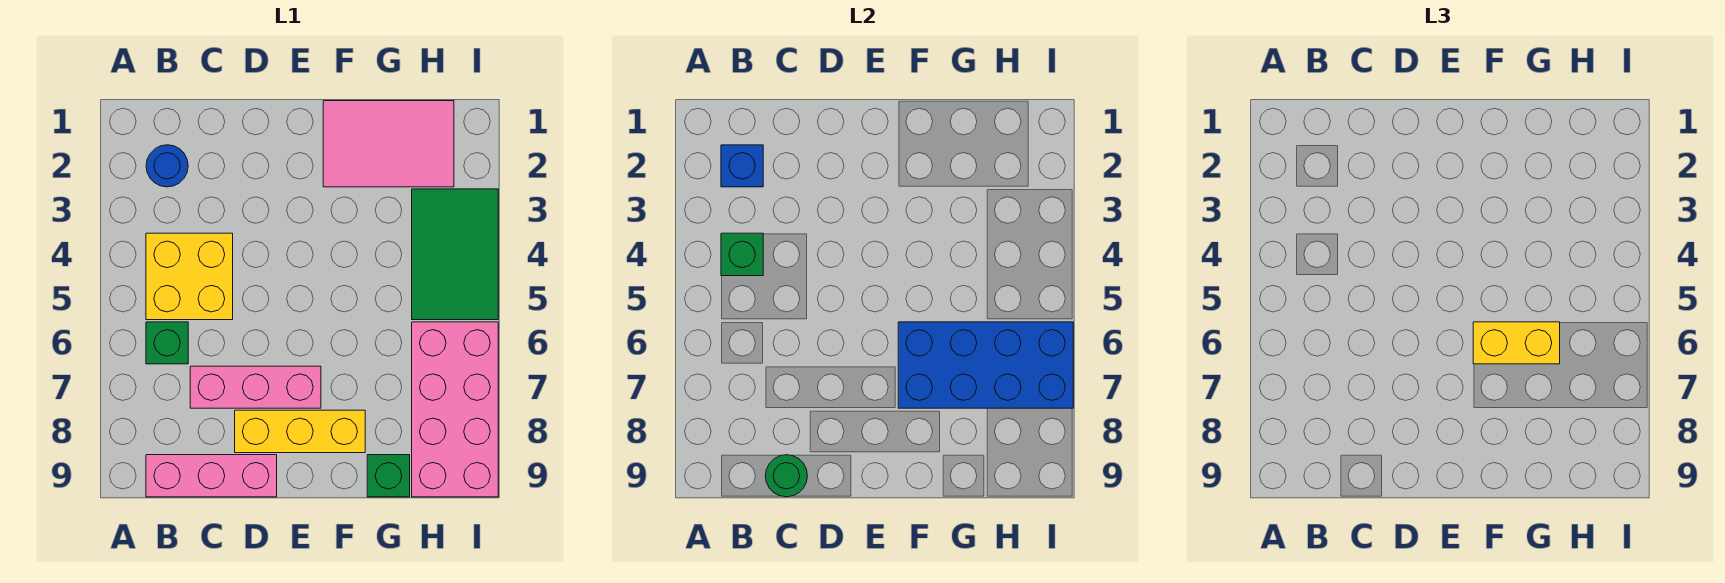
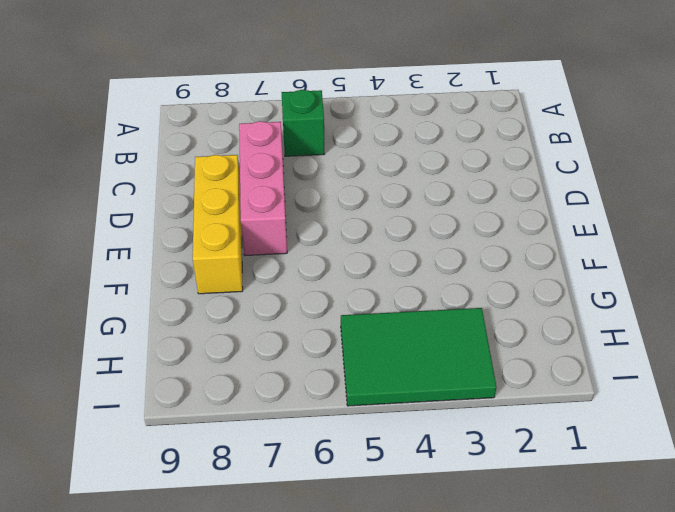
none -> blue 1x1 round brick [146,145,188,187]
none -> yellow 2x2 brick [146,233,233,320]
none -> pink 1x3 brick [146,455,277,497]

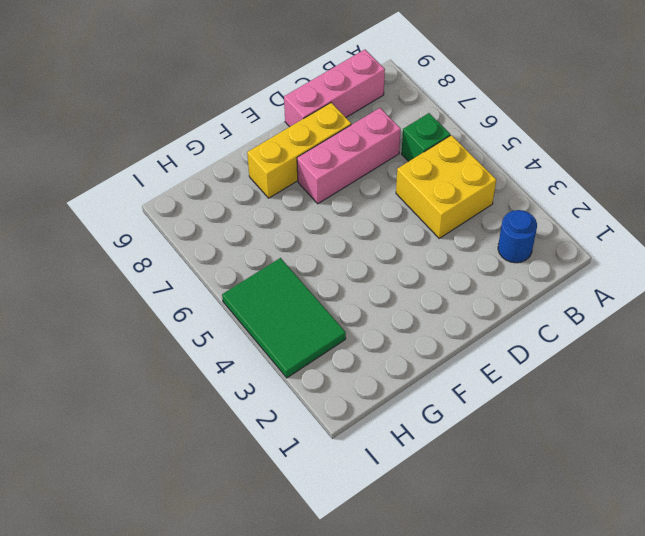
none -> pink 2x3 tile [323,101,454,187]
none -> green 1x1 brick [367,455,410,497]
none -> pink 2x4 brick [412,322,498,497]

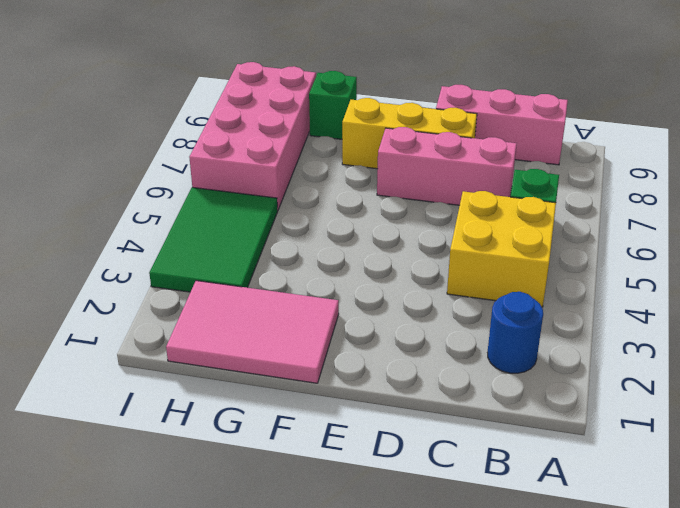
none -> blue 1x1 brick [721,145,763,187]
none -> green 1x1 brick [721,233,763,276]
none -> green 1x1 round brick [765,455,807,497]

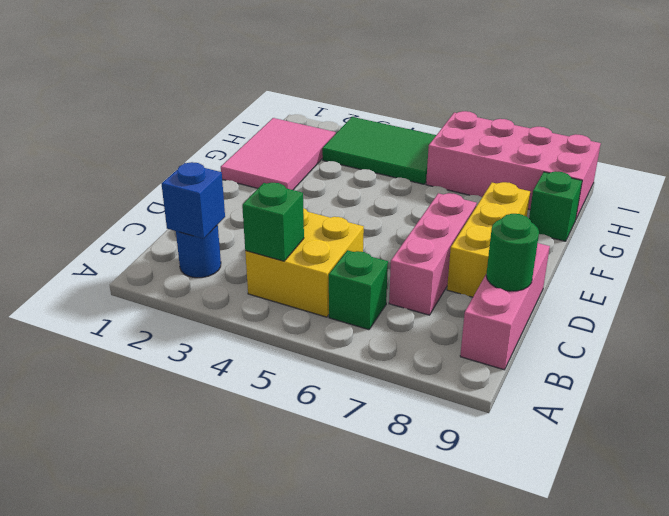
none -> blue 2x4 brick [898,322,1073,408]
none -> yellow 1x2 brick [1473,322,1560,364]

